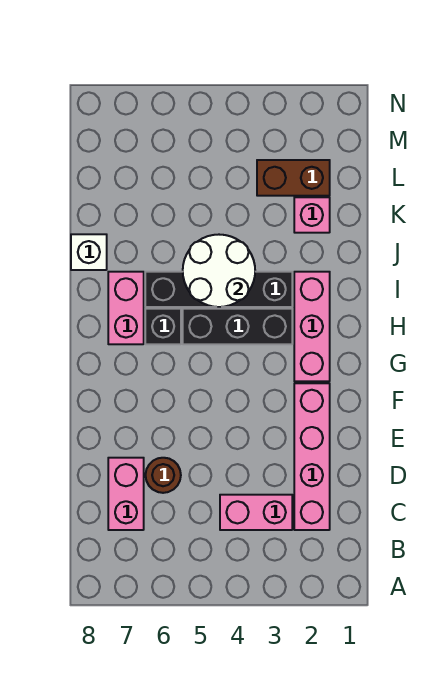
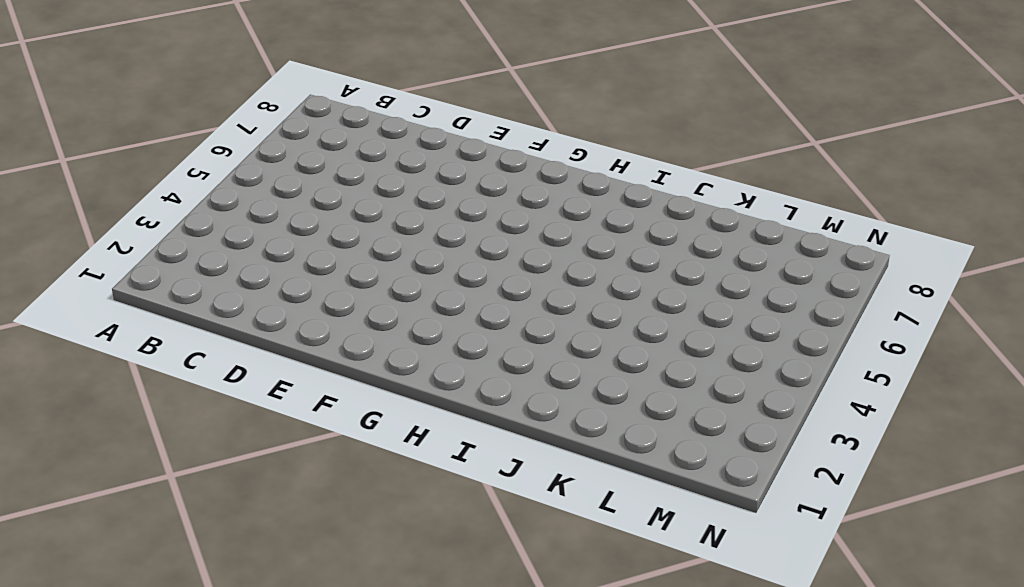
none -> pink 1x4 brick [294,383,330,530]
none -> pink 1x2 brick [220,495,292,530]
none -> pink 1x2 brick [108,458,144,530]

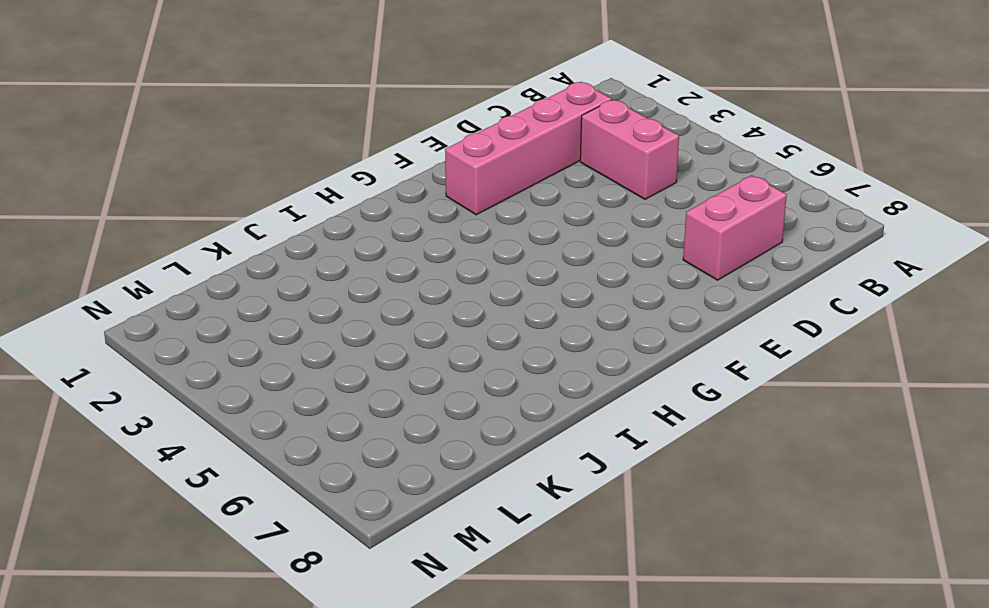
none -> brown 1x1 round brick [146,458,181,493]
none -> pink 1x3 brick [294,272,330,381]
none -> black 1x3 brick [183,309,292,344]

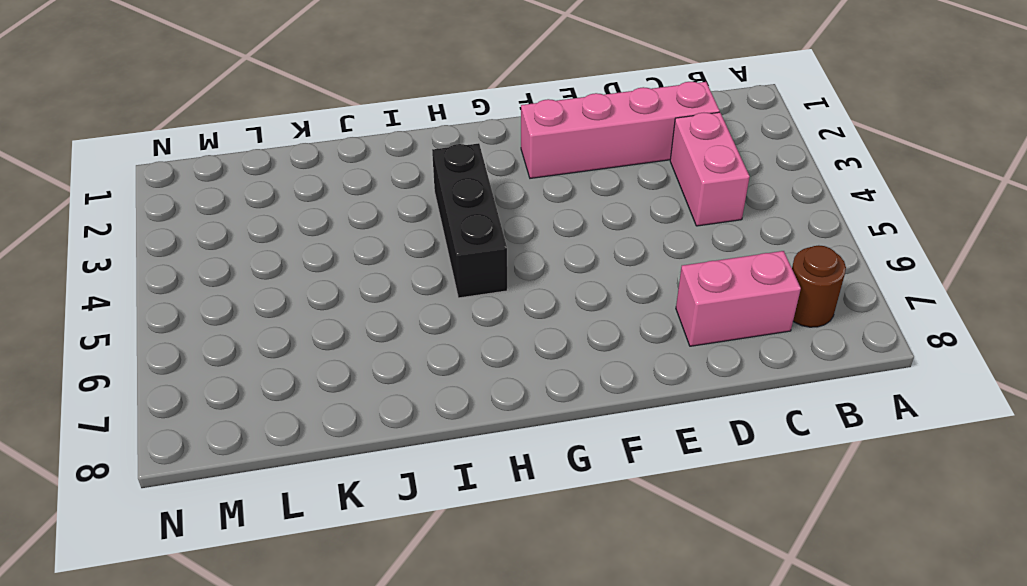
brown 1x1 round brick [792,245,846,327] -> brown 1x1 round brick moved to [146,458,181,493]
none -> pink 1x3 brick [294,272,330,381]
none -> black 1x1 brick [145,309,181,344]
none -> pink 1x2 brick [108,272,144,344]

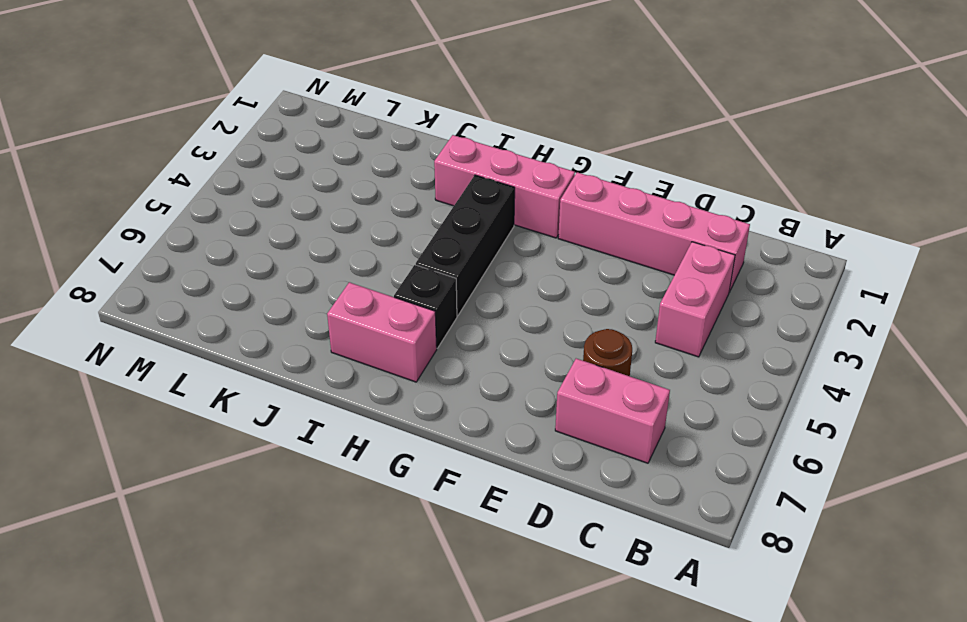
none -> black 1x4 brick [145,272,292,307]
none -> white 1x1 brick [71,234,107,270]
none -> pink 1x1 brick [294,197,330,233]

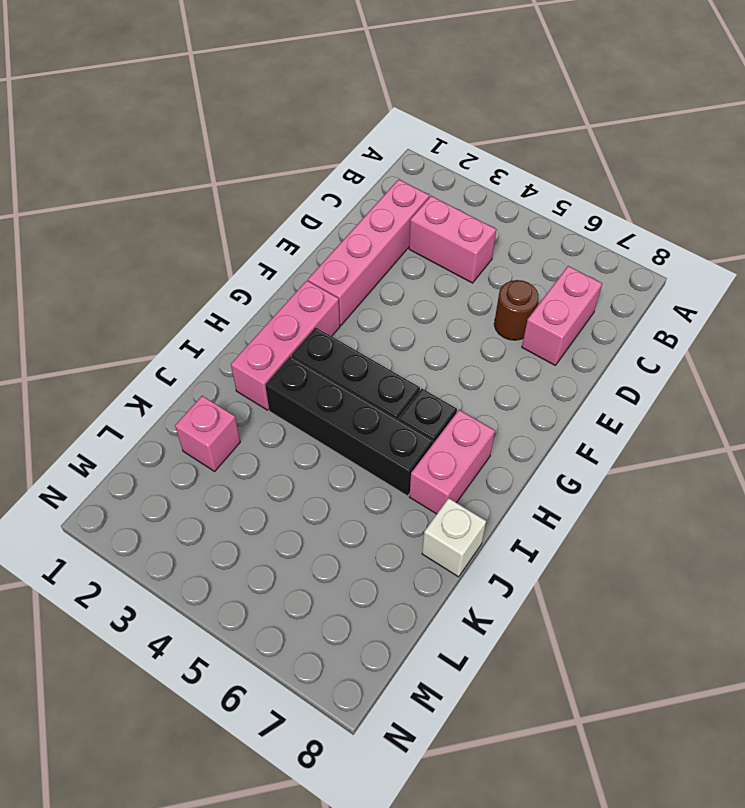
none -> brown 1x2 brick [257,160,330,196]
none -> white 2x2 round brick [183,235,255,307]

